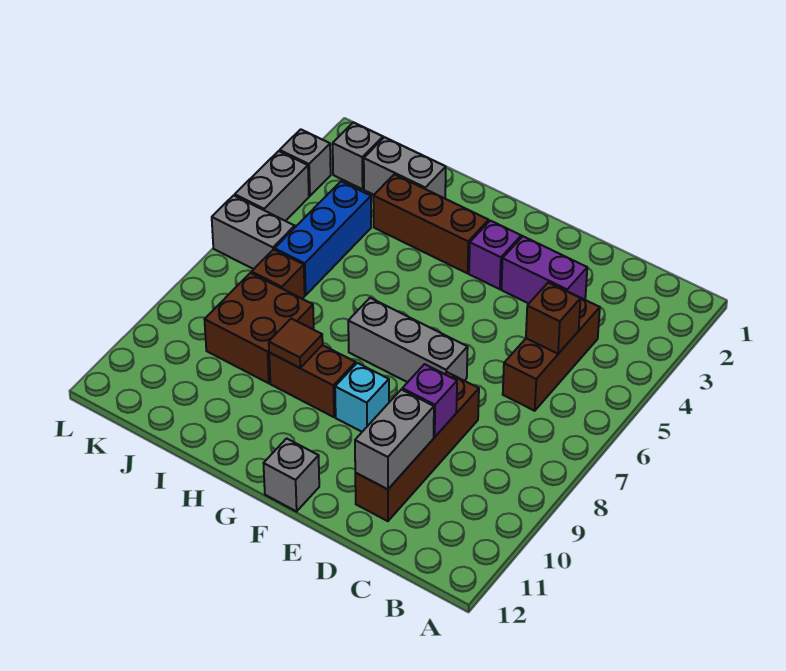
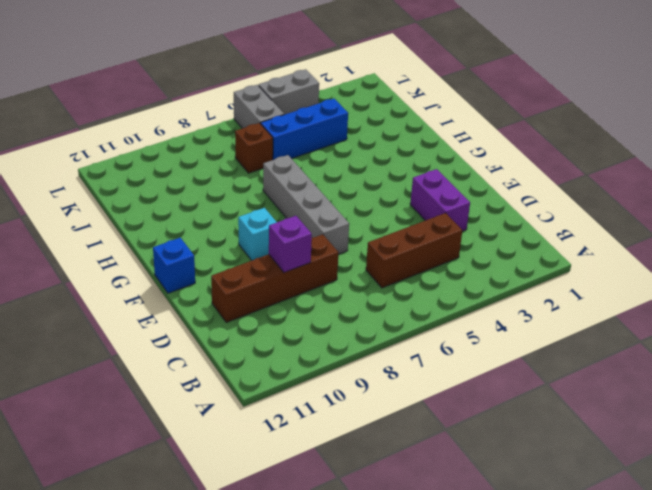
grey 1x4 brick [263,155,349,254] -> grey 1x3 brick [348,298,468,382]
blue 1x1 brick [153,238,195,293] -> grey 1x1 brick [264,438,319,511]
none -> purple 1x1 brick [469,221,521,289]
none -> brown 1x3 brick [373,174,489,273]
none -> brown 1x2 brick [269,345,356,417]

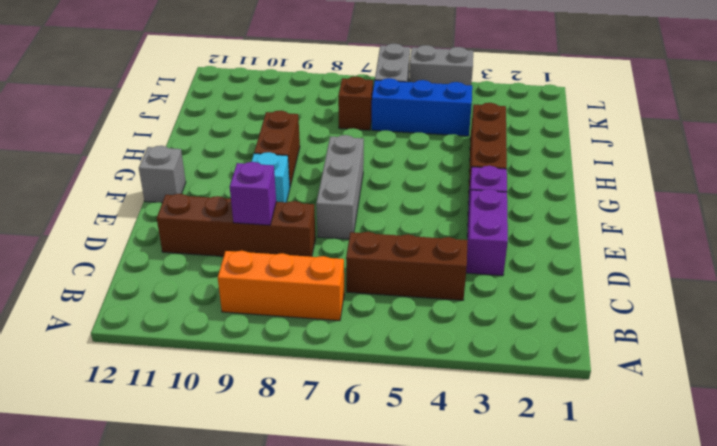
orange 1x3 brick [218,251,344,321] -> none
none -> grey 1x2 brick [364,137,446,198]
none -> brown 2x2 brick [204,273,314,383]
none -> grey 1x1 brick [333,122,383,189]

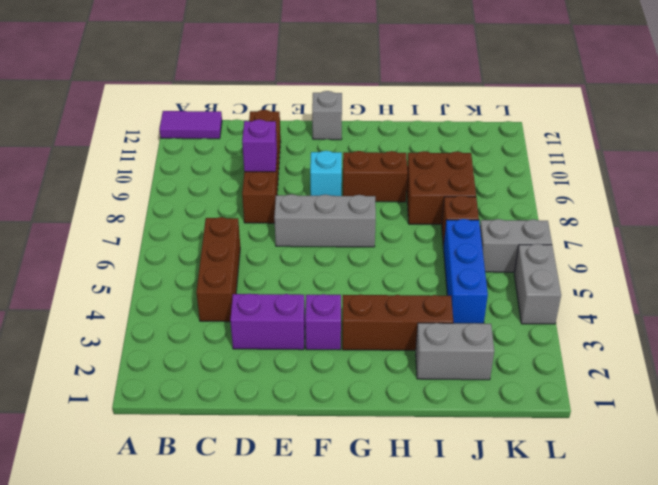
purple 1x2 tile [159,111,222,139] -> none
none -> grey 1x1 brick [333,122,383,189]
none -> grey 1x1 brick [280,129,331,196]
none -> brown 1x1 brick [526,283,581,354]

